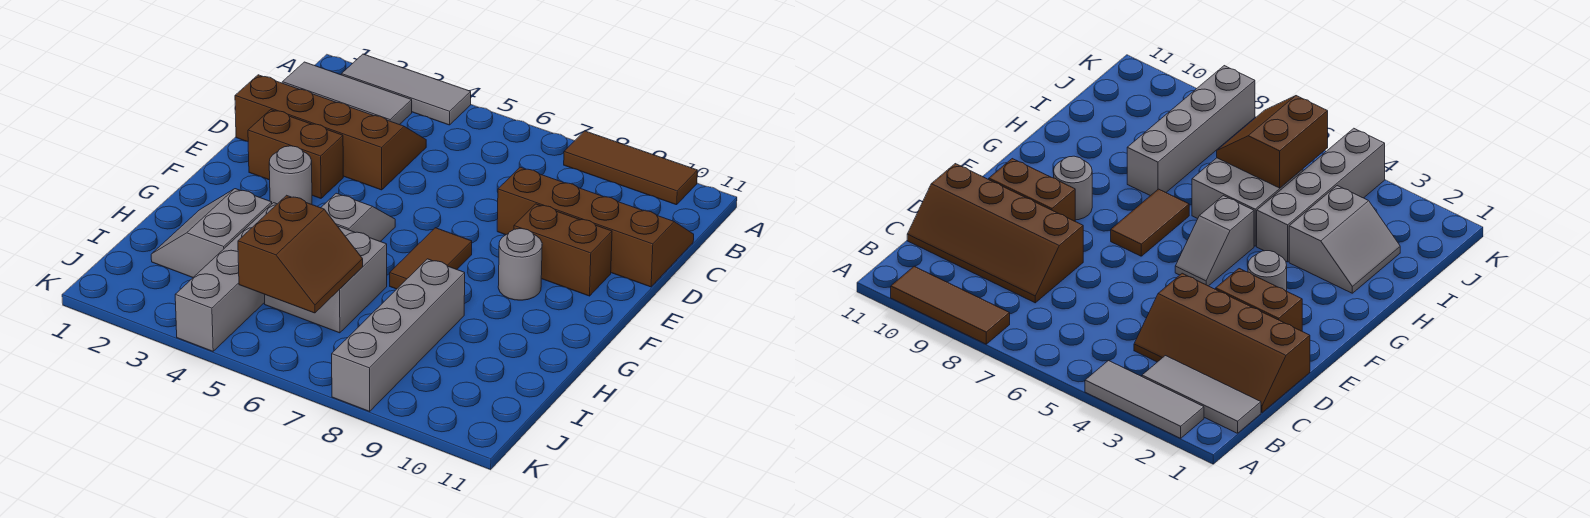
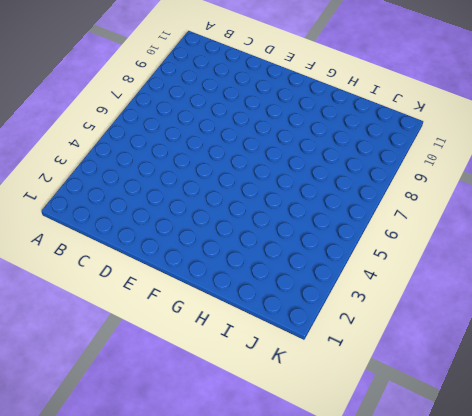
none -> grey 1x3 tile [341,54,471,125]
none -> brown 1x3 tile [564,131,697,205]
none -> grey 1x3 tile [282,62,412,125]

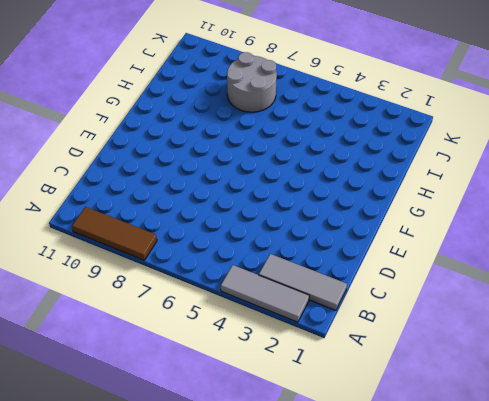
grey 2x2 round brick [227,52,277,112] -> grey 1x4 brick [332,259,465,411]
none -> brown 2x4 slope [235,75,426,190]
none -> brown 2x4 slope [497,167,694,287]
none -> brown 1x2 brick [248,110,343,198]

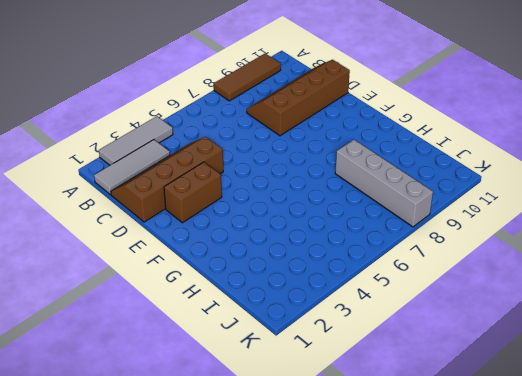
none -> brown 1x2 brick [514,204,612,296]
none -> grey 1x1 round brick [269,146,312,204]
none -> grey 1x2 slope [321,193,395,241]

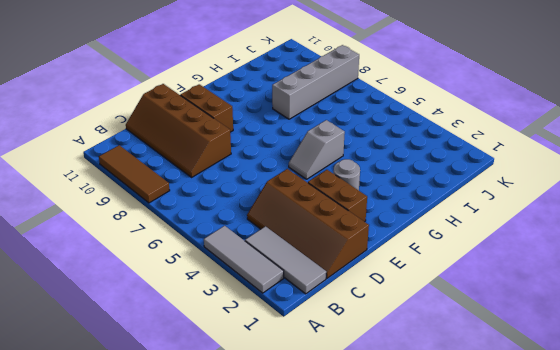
none -> brown 1x2 tile [390,228,472,289]
none -> grey 1x1 round brick [498,229,542,300]
none -> grey 2x2 slope [151,189,272,277]

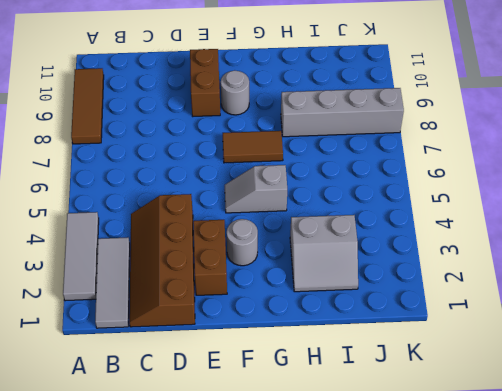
none -> brown 2x4 slope [497,167,694,287]
none -> grey 1x4 brick [175,203,277,351]
none -> grey 2x2 brick [265,226,387,333]

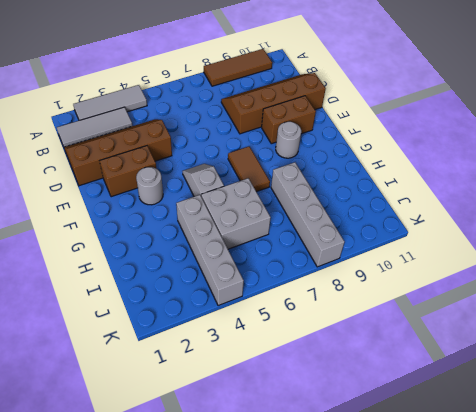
none -> grey 2x2 slope [151,189,272,277]
none -> brown 2x2 slope [238,195,363,313]

